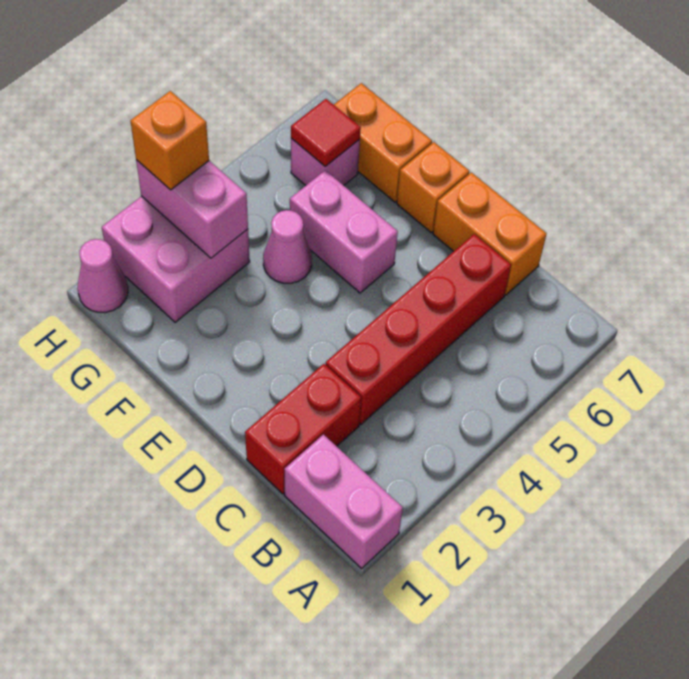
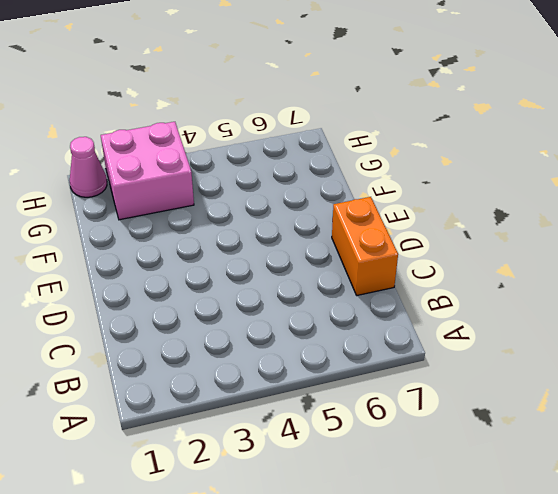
none -> pink 1x2 brick [284,434,403,568]
none -> red 1x2 brick [245,364,361,494]
none -> red 1x4 brick [326,234,511,425]

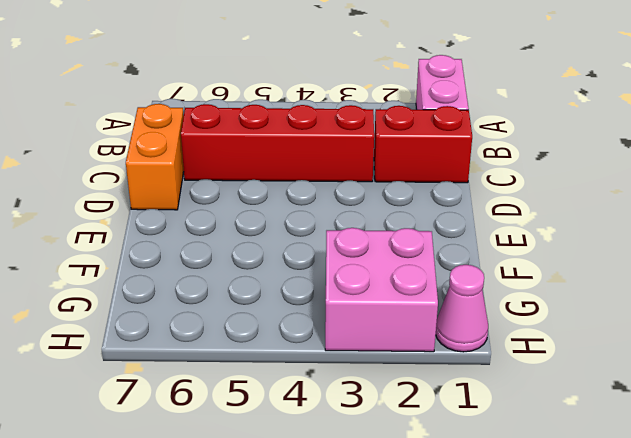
none -> pink 1x2 brick [290,170,398,293]
none -> orange 1x1 brick [397,142,469,232]
none -> pink 1x1 cone [263,210,312,283]

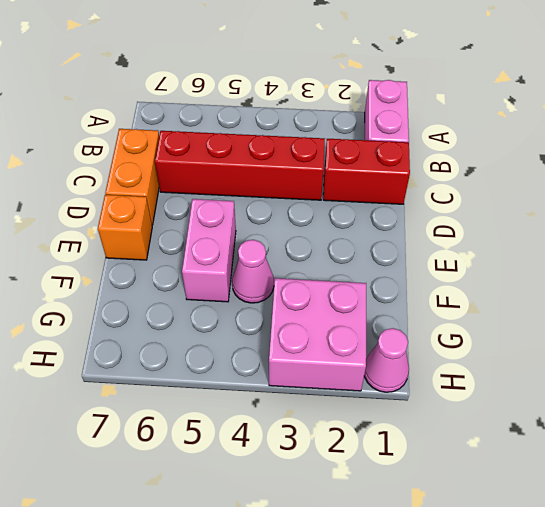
none -> orange 1x2 brick [334,83,432,202]
none -> pink 1x1 brick [291,138,360,185]
none -> pink 1x2 brick [136,160,248,258]

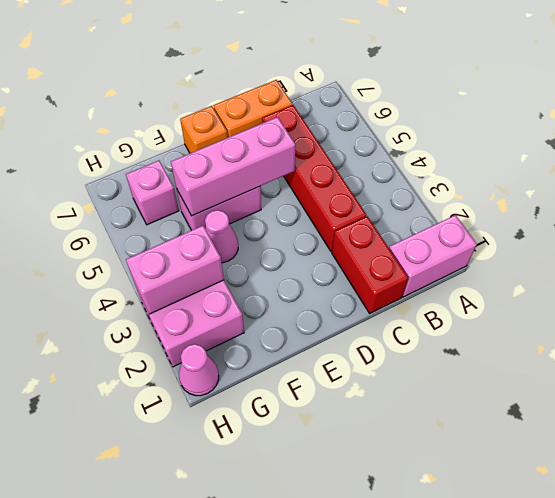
pink 1x3 brick [171,117,295,216] -> none
none -> orange 1x2 brick [334,83,432,202]
none -> red 1x1 tile [291,99,361,167]
none -> orange 1x1 brick [131,91,209,190]

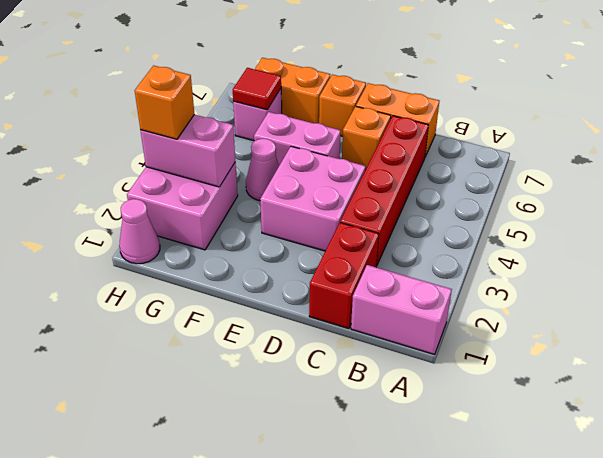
pink 2x2 brick [260,146,365,251] -> none
orange 1x1 brick [342,106,391,170] -> none

